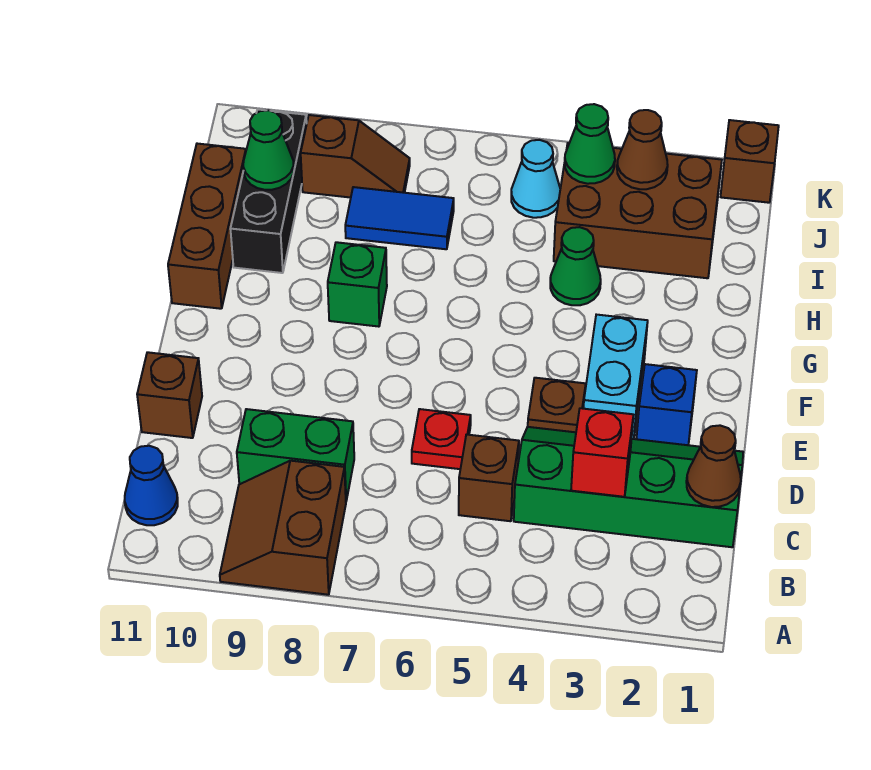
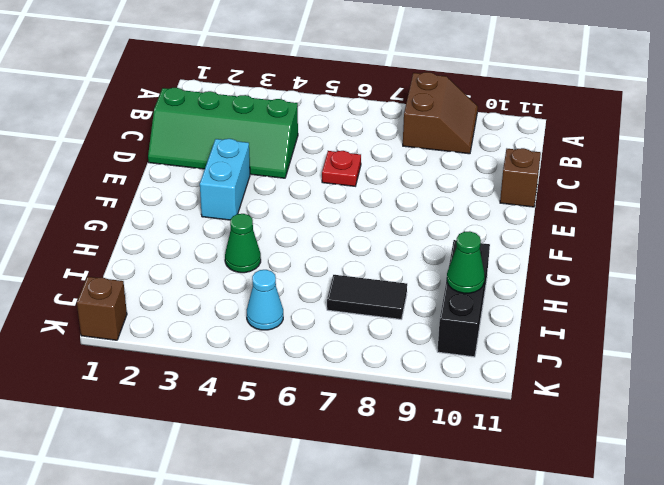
black 1x2 tile [327,275,407,319] -> blue 1x2 tile [345,187,454,249]
none -> blue 1x1 cone [125,446,178,525]
none -> brown 1x1 brick [459,435,519,521]
none -> green 1x2 brick [237,409,354,501]

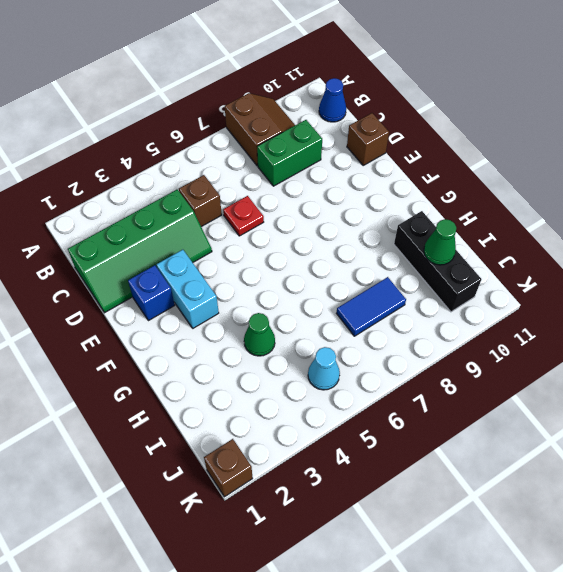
none -> brown 1x1 plate [528,378,586,432]
none -> green 1x1 brick [328,242,387,327]
none -> brown 1x3 brick [168,144,246,309]

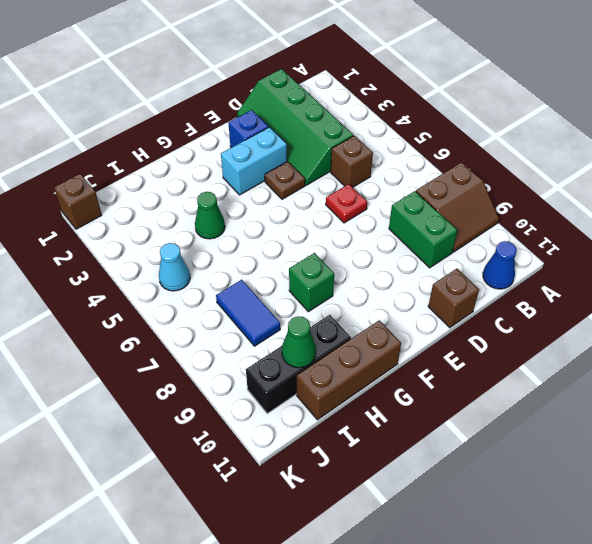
none -> brown 2x3 brick [554,143,722,278]
none -> brown 1x2 slope [301,115,410,198]
none -> brown 1x1 cone [686,425,741,507]

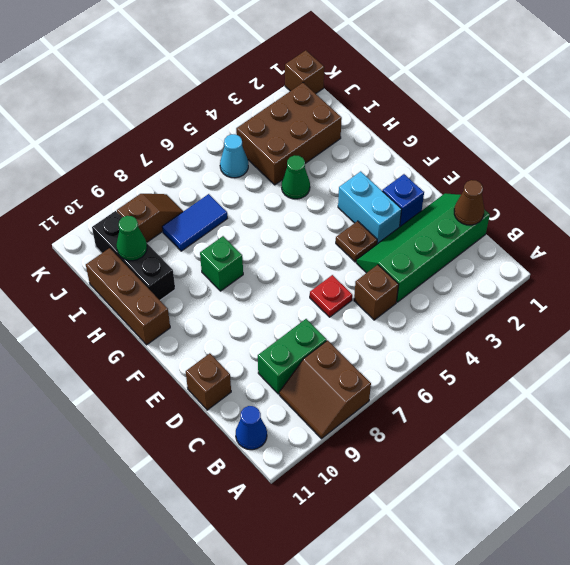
none -> red 1x1 brick [571,408,633,497]
none -> brown 1x1 cone [617,110,668,189]
none -> green 1x1 cone [565,104,615,184]

